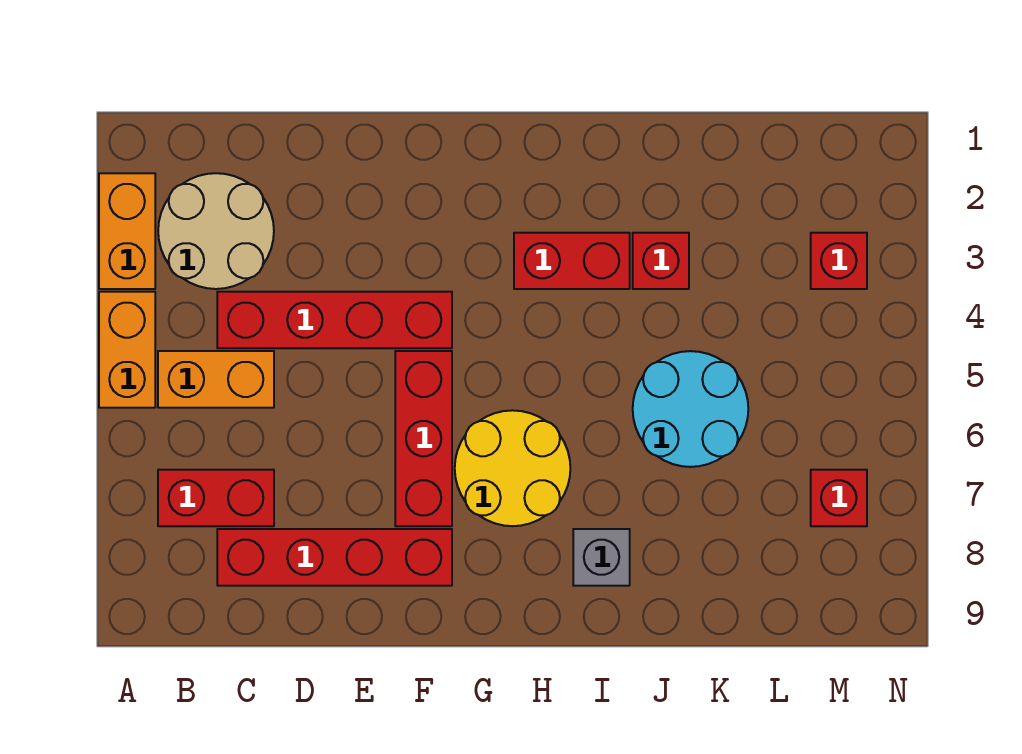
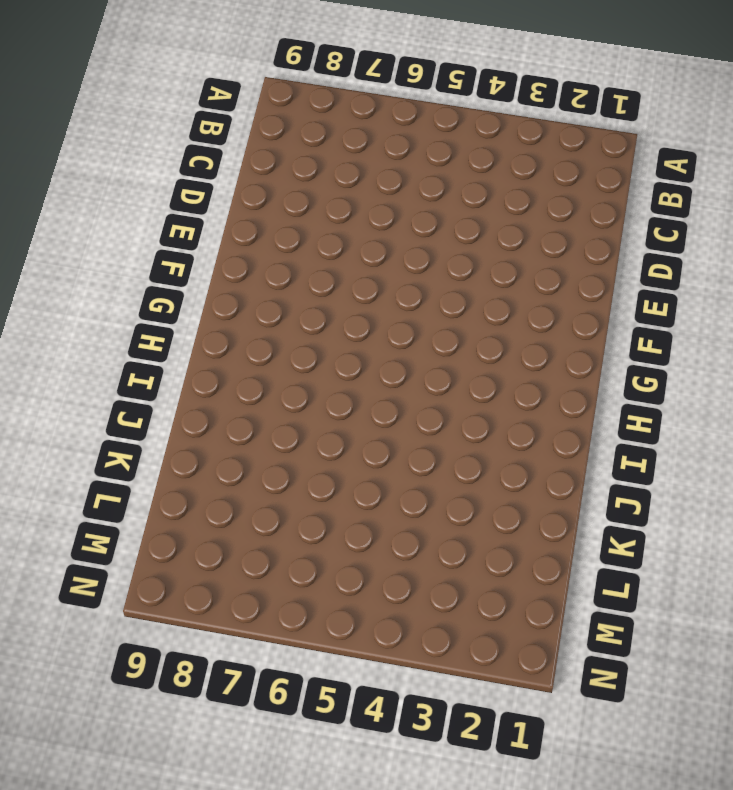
none -> orange 1x2 brick [99,173,155,289]
none -> orange 1x2 brick [99,292,155,408]
none -> tan 2x2 round brick [158,173,274,289]

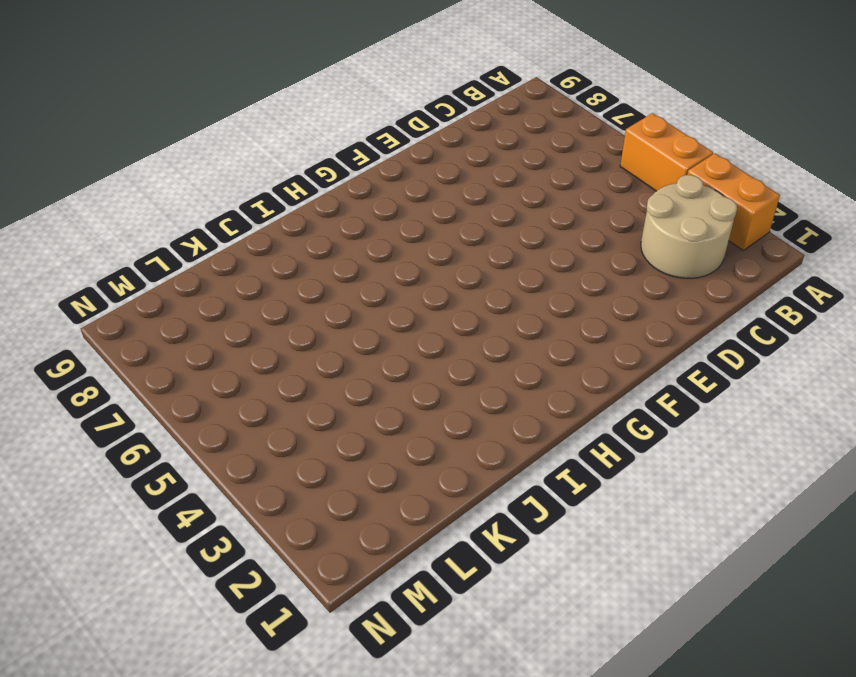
none -> orange 1x2 brick [158,351,274,408]
none -> red 1x2 brick [158,470,274,526]
none -> red 1x4 brick [217,292,452,348]

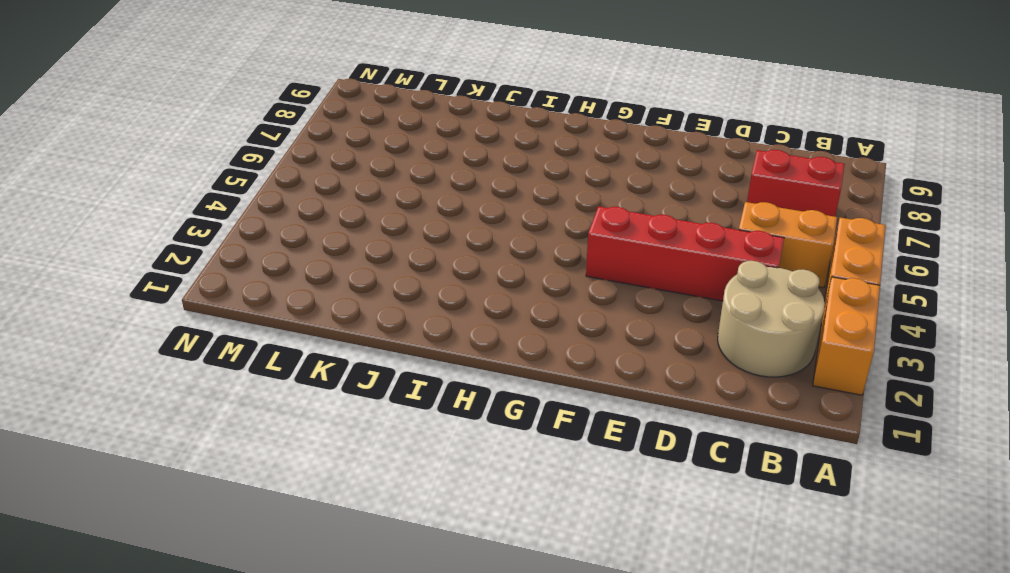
none -> red 1x4 brick [217,529,452,586]
none -> red 1x3 brick [395,351,452,526]
none -> yellow 2x2 round brick [455,410,570,526]

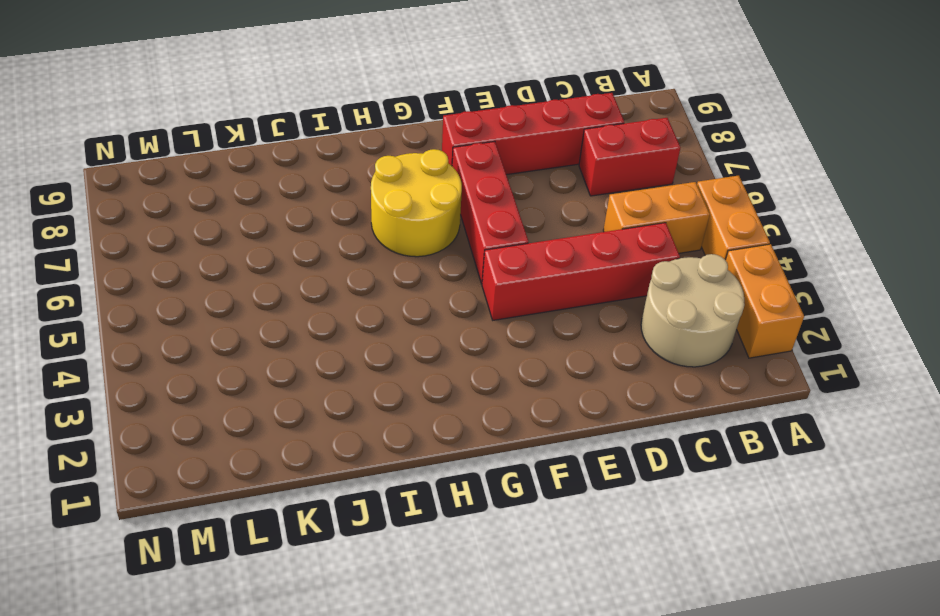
none -> red 1x2 brick [514,233,630,289]
none -> grey 1x1 brick [573,529,630,586]
none -> red 1x1 brick [633,233,689,289]

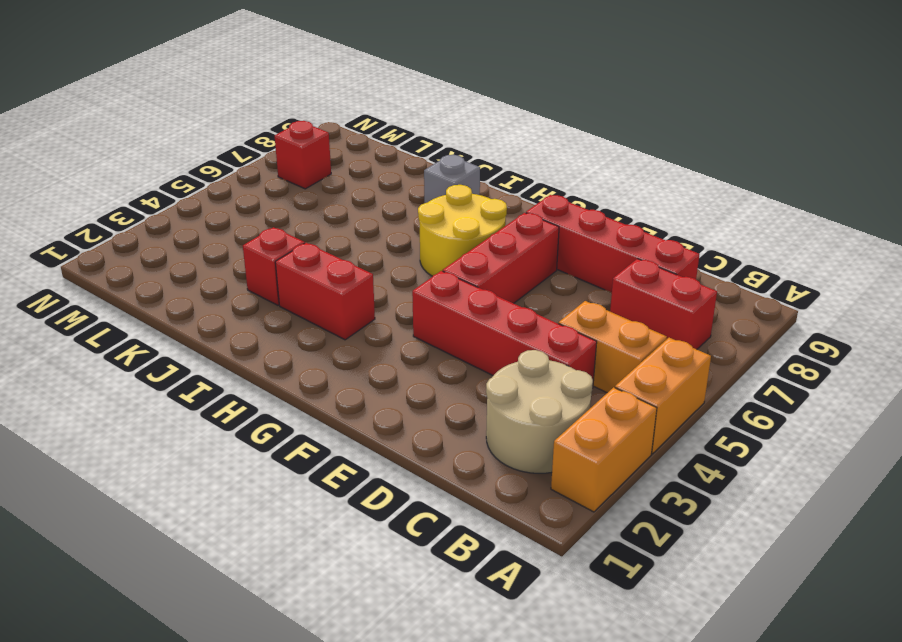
none -> cyan 2x2 round brick [633,351,748,467]
none -> red 1x1 brick [811,233,867,289]

